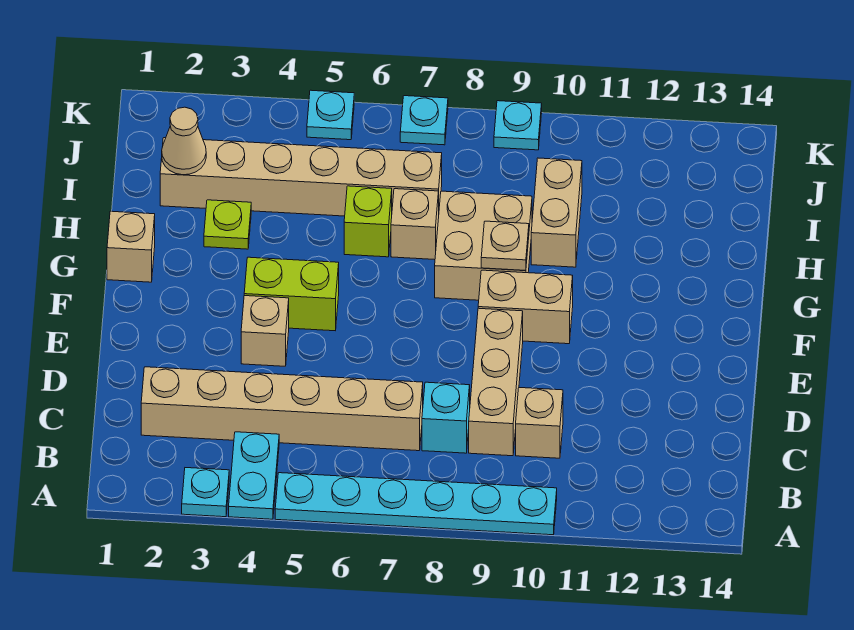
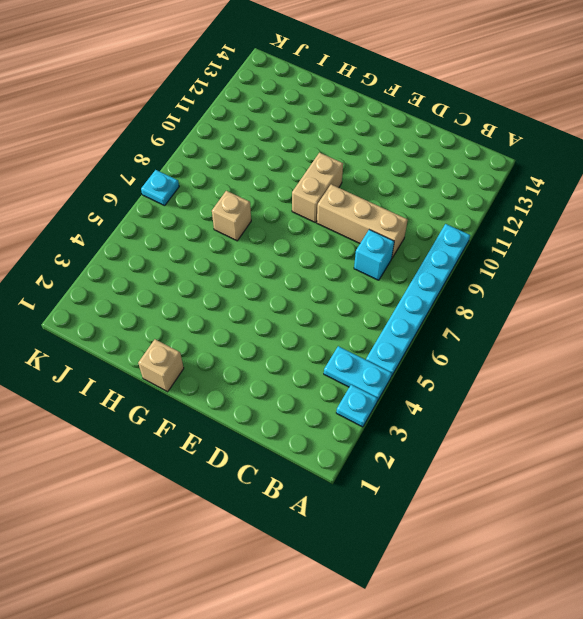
none -> tan 1x6 brick [141,367,423,451]
none -> tan 1x1 brick [516,388,563,458]
none -> tan 1x1 brick [241,296,289,366]

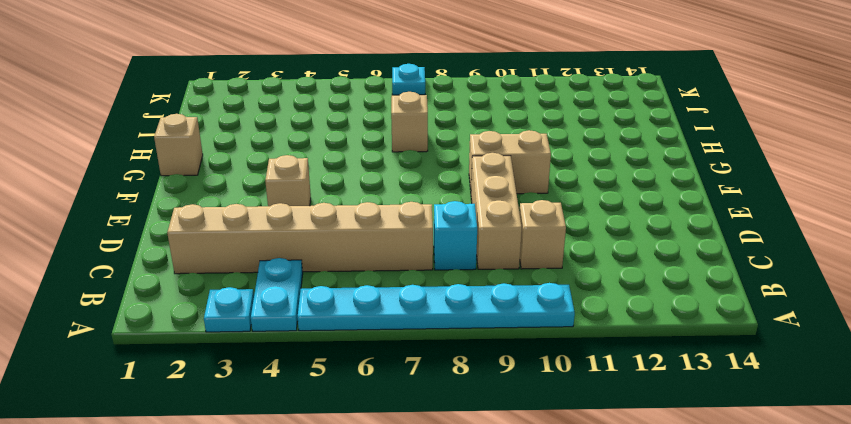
none -> lime 1x2 brick [244,257,339,331]
none -> tan 2x2 brick [435,191,532,300]
none -> lime 1x1 plate [204,200,251,249]

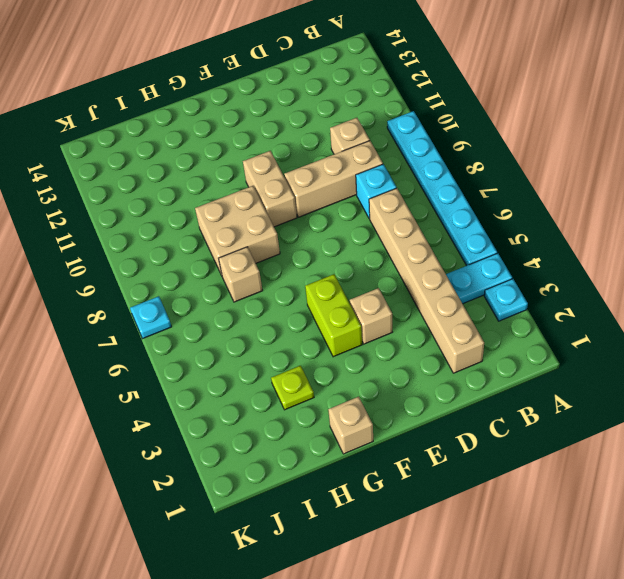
none -> lime 1x1 brick [344,186,392,257]
none -> tan 1x2 brick [531,158,582,267]
none -> tan 1x6 brick [160,138,442,216]

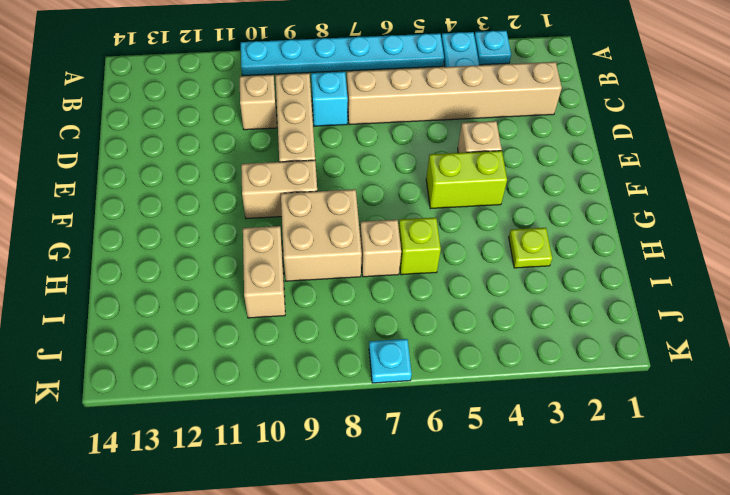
none -> tan 1x1 brick [107,211,155,282]
none -> tan 1x6 brick [160,138,442,216]
none -> cyan 1x1 plate [307,90,354,140]

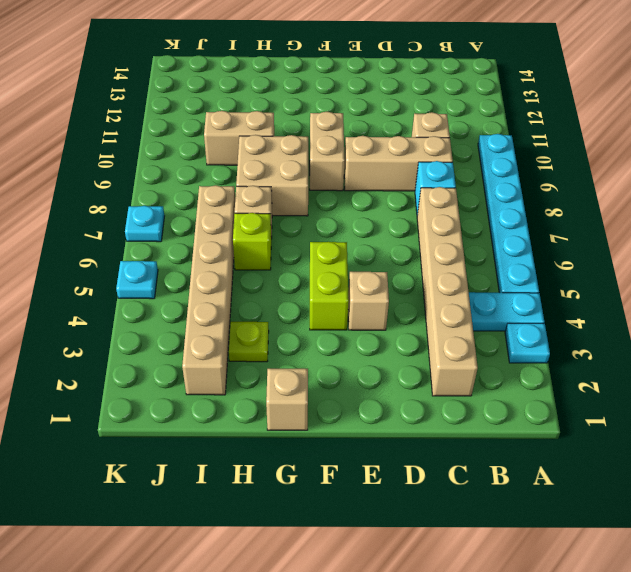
none -> cyan 1x1 plate [494,101,542,150]
none -> tan 1x1 plate [481,221,529,271]
none -> tan 1x1 cone [162,107,206,175]

